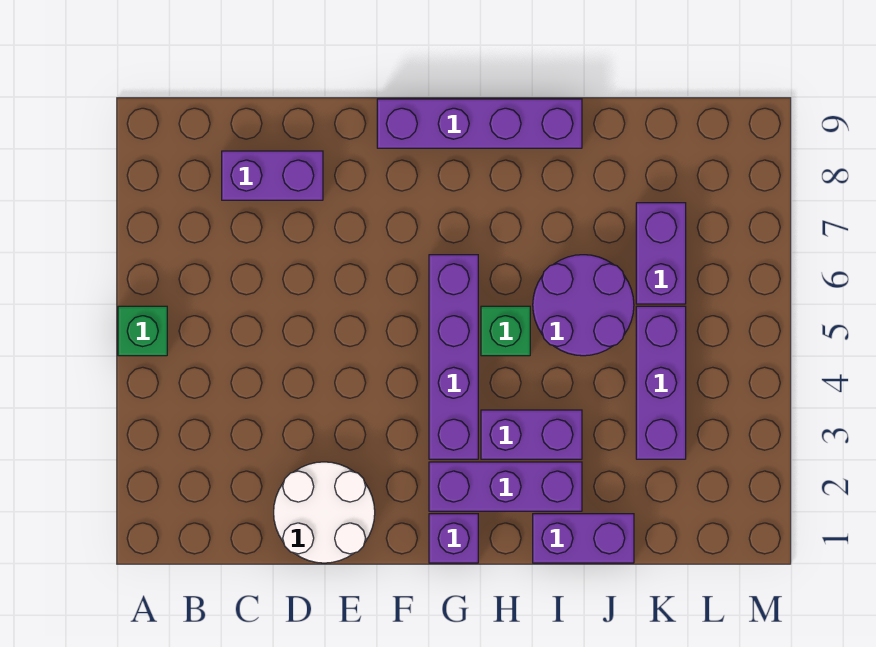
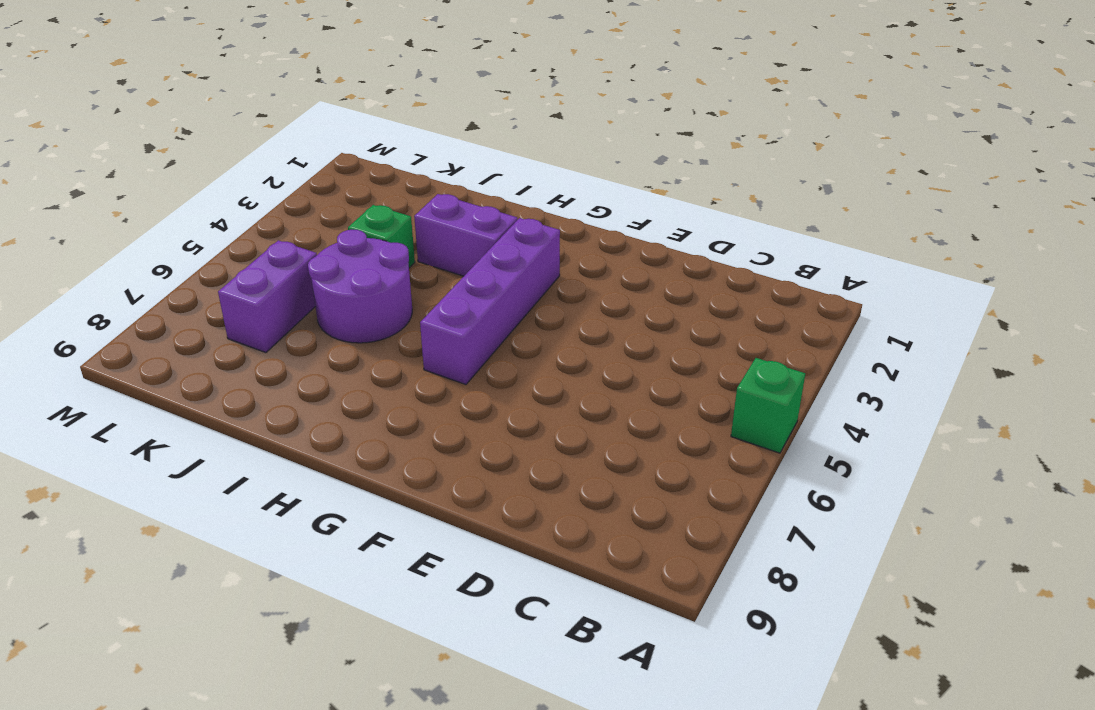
green 1x1 brick [348,205,415,268] -> green 1x1 brick moved to [481,306,530,356]
none -> purple 1x2 brick [222,151,323,200]
none -> white 2x2 round brick [274,462,375,563]
none -> purple 1x4 brick [377,99,582,148]

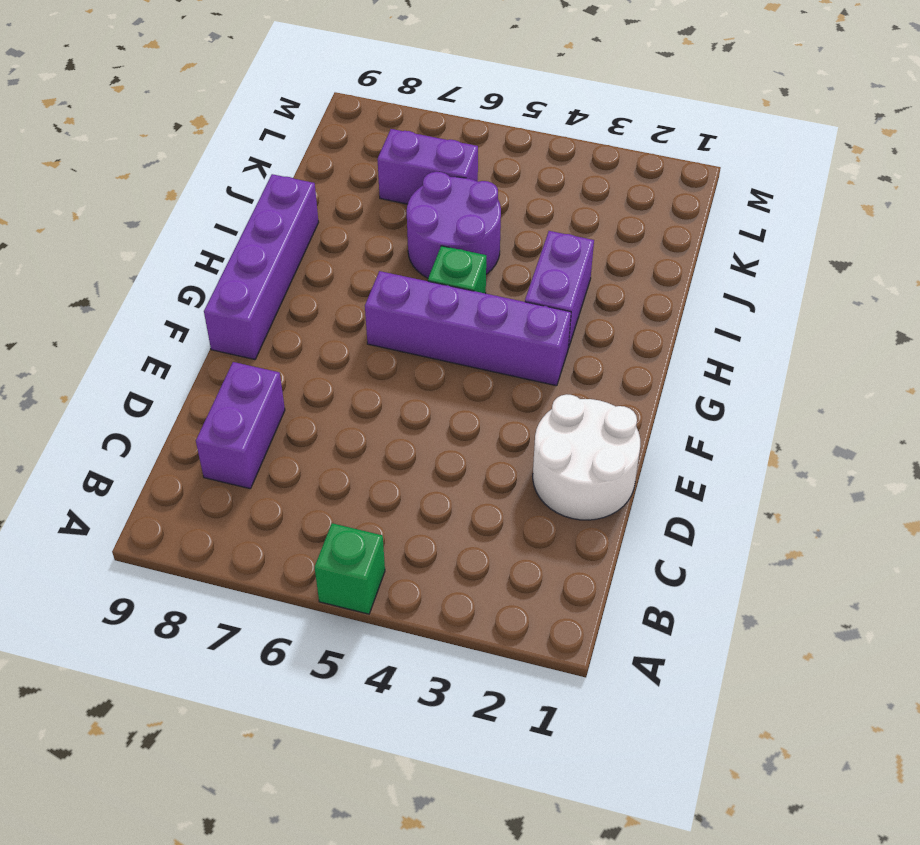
none -> purple 1x1 brick [429,514,478,563]
none -> purple 1x3 brick [429,462,582,511]
none -> purple 1x2 brick [533,514,634,563]

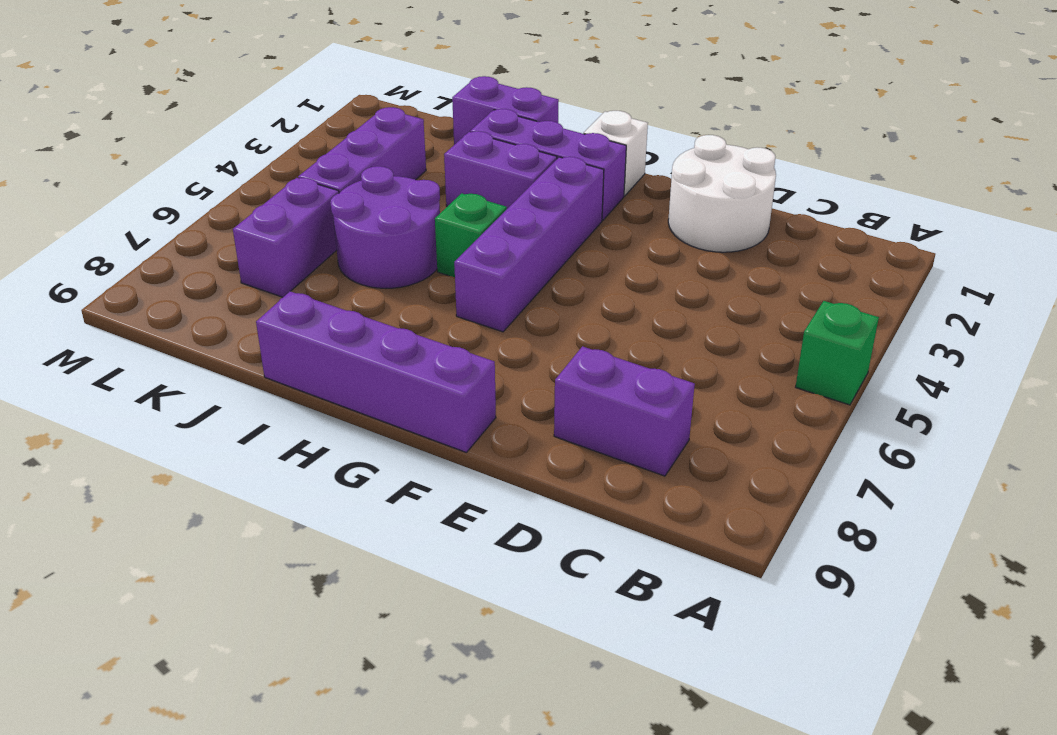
white 1x1 brick [584,111,648,196] -> purple 1x1 brick [429,514,478,563]

